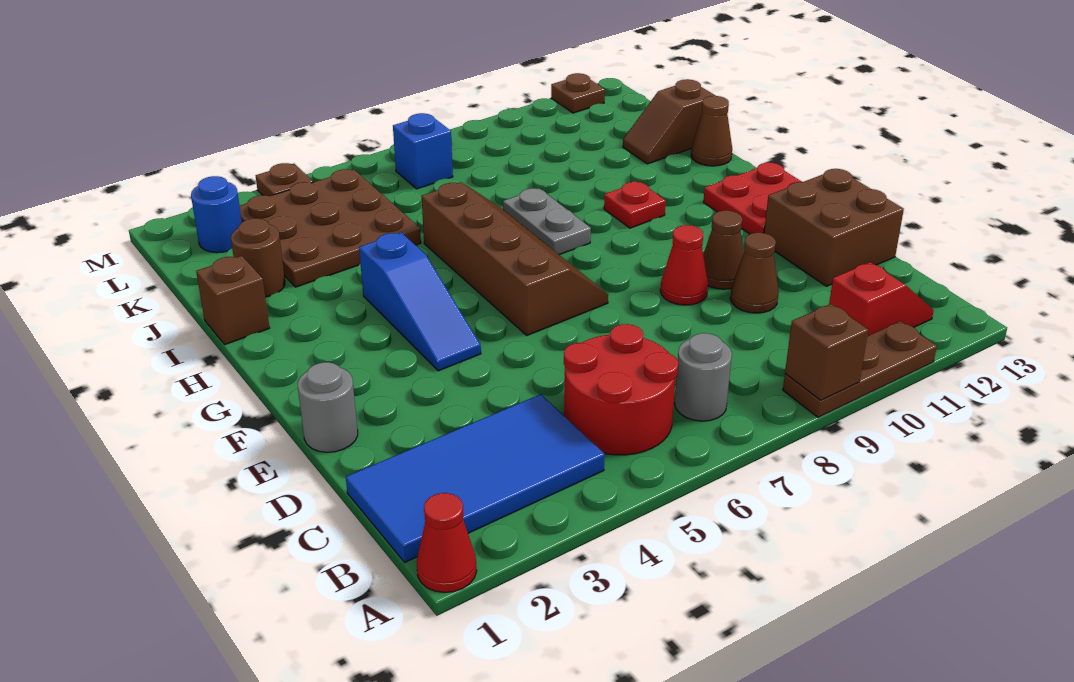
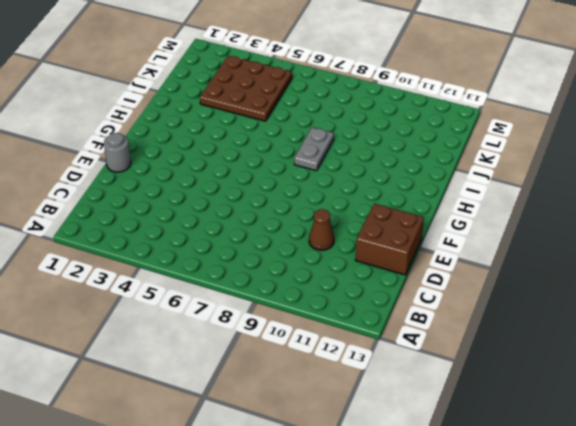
none -> red 1x1 cone [417,493,477,593]
none -> brown 1x3 plate [783,321,937,417]
none -> blue 2x4 tile [346,394,605,562]

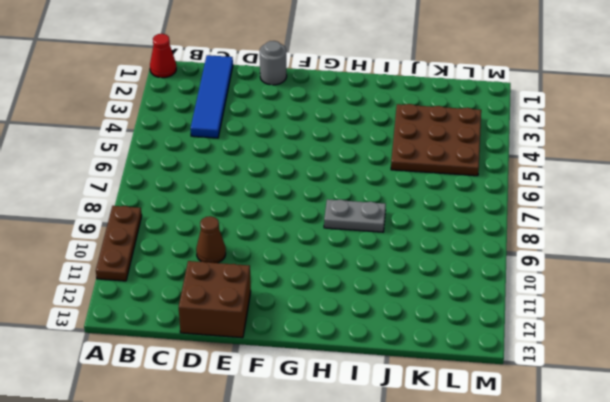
blue 1x4 tile [191,55,233,138] -> blue 2x4 tile [346,394,605,562]
none -> red 2x2 round brick [564,324,678,455]
none -> grey 1x1 round brick [674,333,732,421]
none -> red 1x2 slope [829,262,934,336]

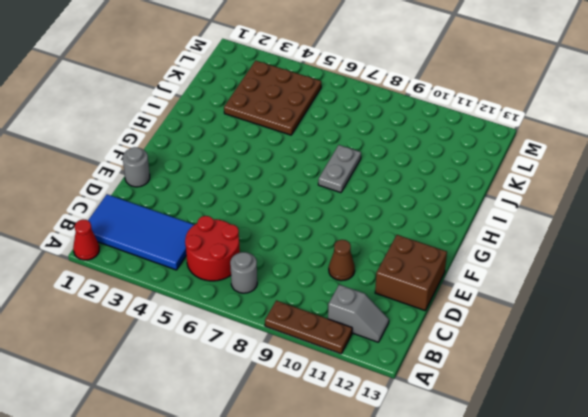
grey 1x2 slope [328,285,389,342] -> red 1x2 slope [829,262,934,336]
none -> red 1x1 cone [660,225,708,305]
none -> brown 1x1 cone [703,210,744,289]
none -> blue 1x3 slope [359,233,481,371]

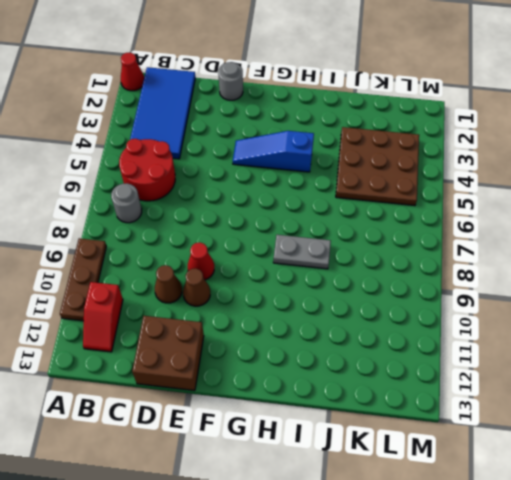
none -> brown 2x4 slope [421,182,608,335]
none -> red 2x2 plate [703,163,802,234]
none -> red 1x1 plate [604,182,666,228]

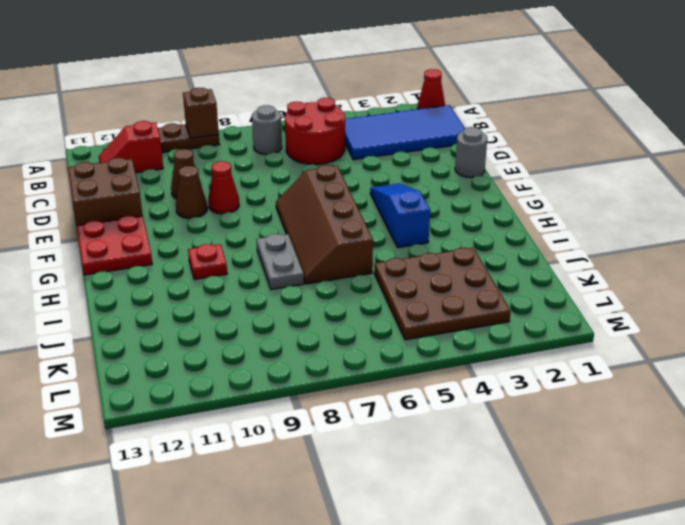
none -> brown 1x1 brick [196,256,270,345]
none -> brown 1x1 cone [691,96,732,166]
none -> brown 1x1 round brick [231,218,285,297]

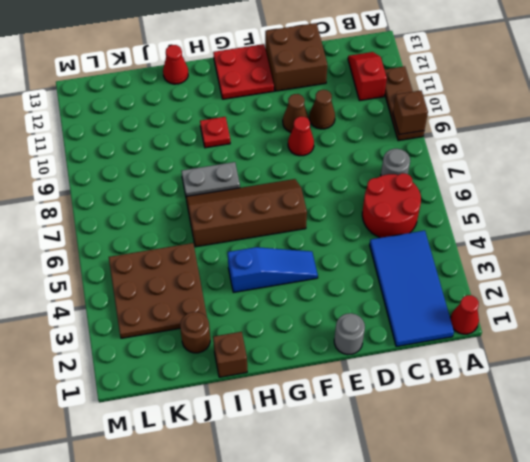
red 1x1 cone [163,45,188,84] -> brown 1x1 cone [691,96,732,166]
none -> brown 1x2 slope [623,79,716,164]
none -> blue 1x1 round brick [191,176,242,253]
none -> blue 1x1 brick [393,113,453,189]

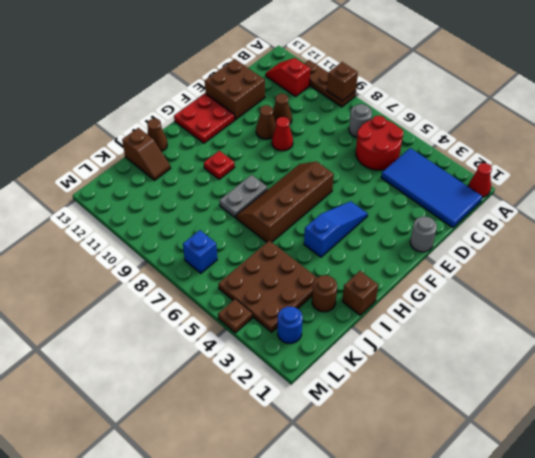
none -> brown 1x1 plate [551,73,605,113]

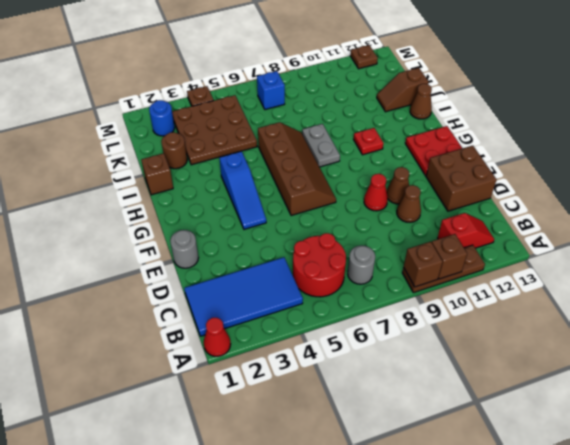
brown 1x1 brick [432,234,467,279] -> none

